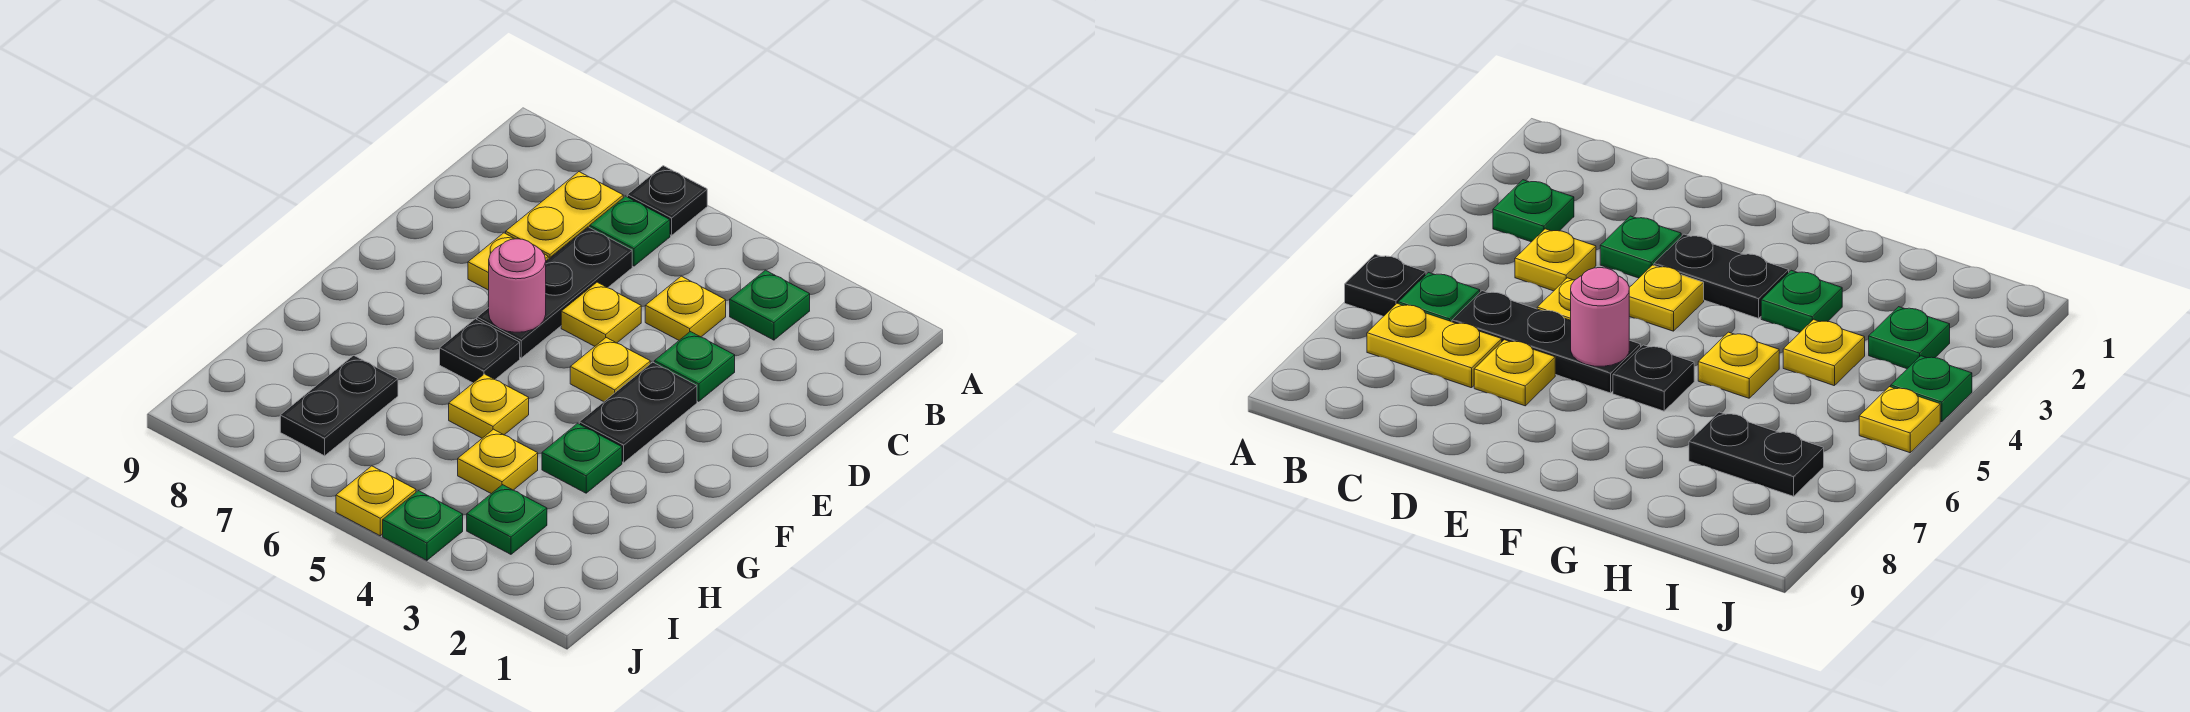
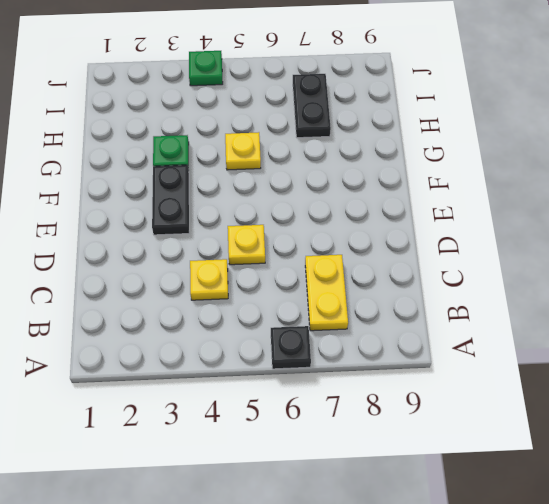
none -> green 1x1 plate [730,270,810,340]
none -> green 1x1 plate [590,196,670,266]
none -> black 1x3 plate [477,227,632,358]

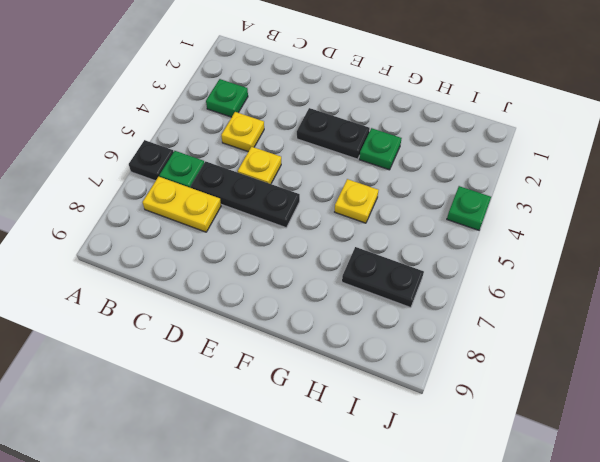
none -> green 1x1 plate [655,332,735,401]
none -> yellow 1x1 plate [468,233,548,290]
none -> yellow 1x1 plate [570,338,650,402]

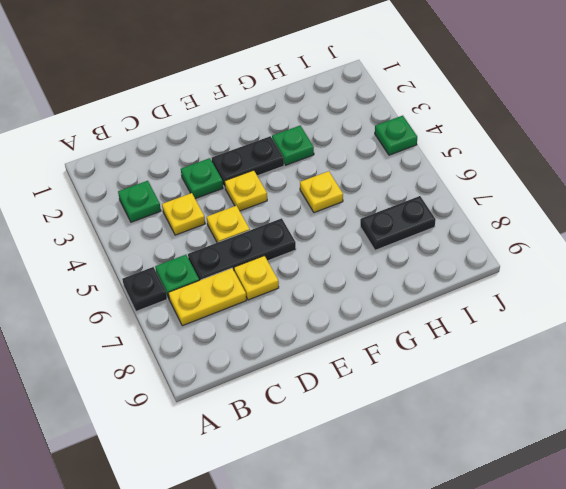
none -> black 1x1 plate [440,319,520,383]
none -> yellow 1x1 plate [458,429,538,494]
none -> green 1x1 plate [467,485,547,554]

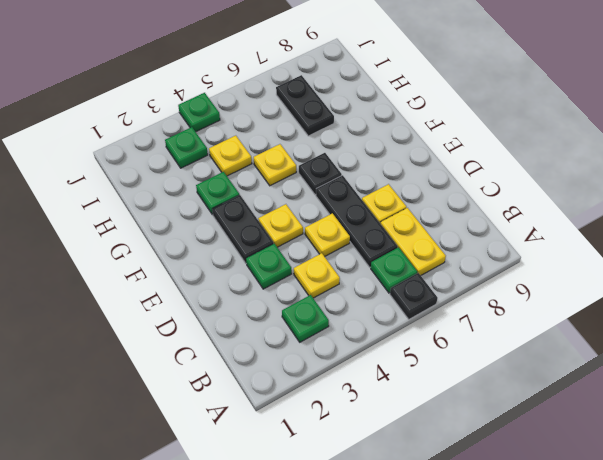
none -> yellow 1x1 plate [336,466,416,536]
none -> pink 1x1 round brick [489,239,546,332]

